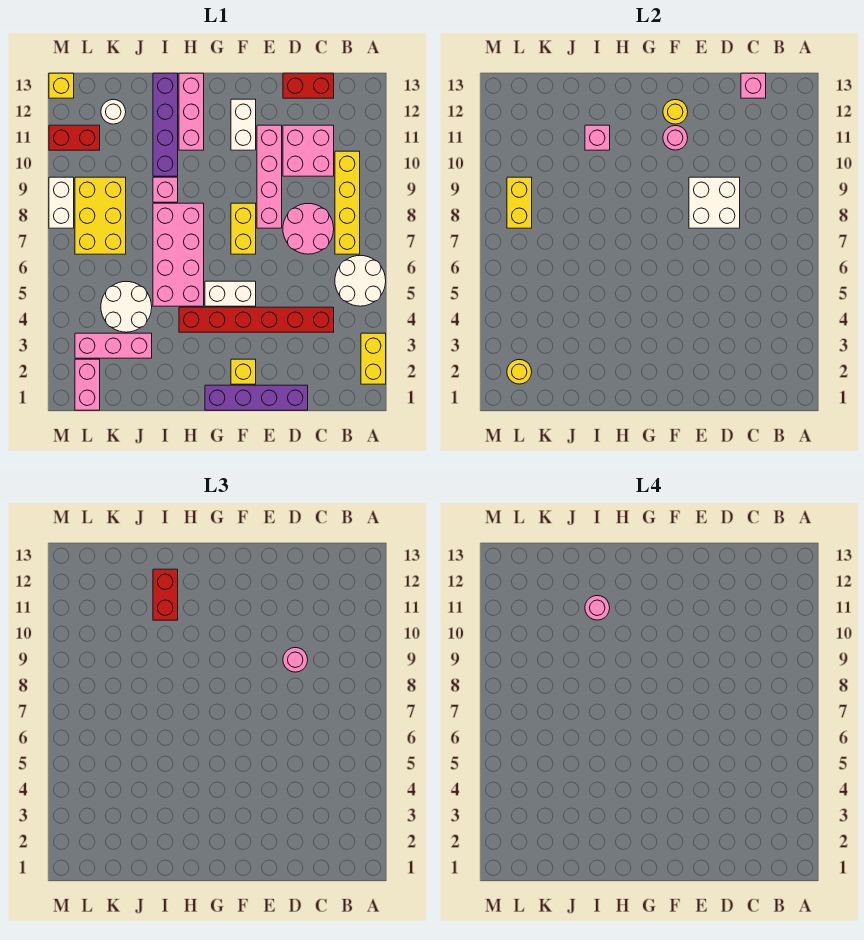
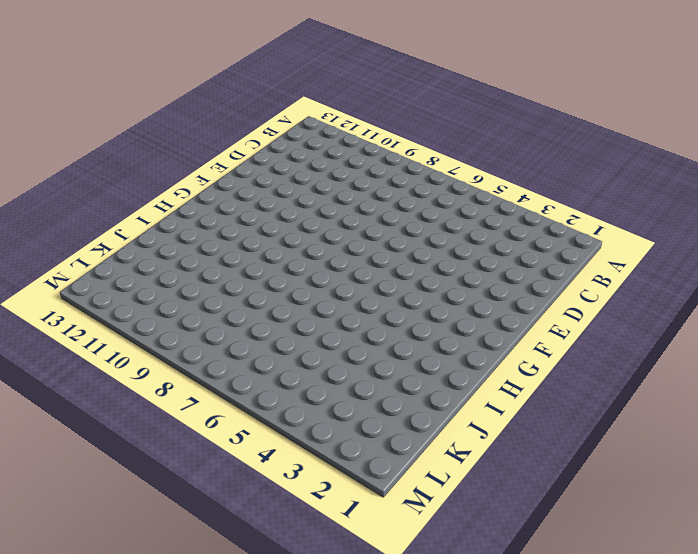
none -> yellow 1x2 brick [361,333,386,384]
none -> white 2x2 round brick [335,255,386,306]
none -> yellow 1x4 brick [335,151,360,254]
none -> red 1x6 brick [179,307,334,332]

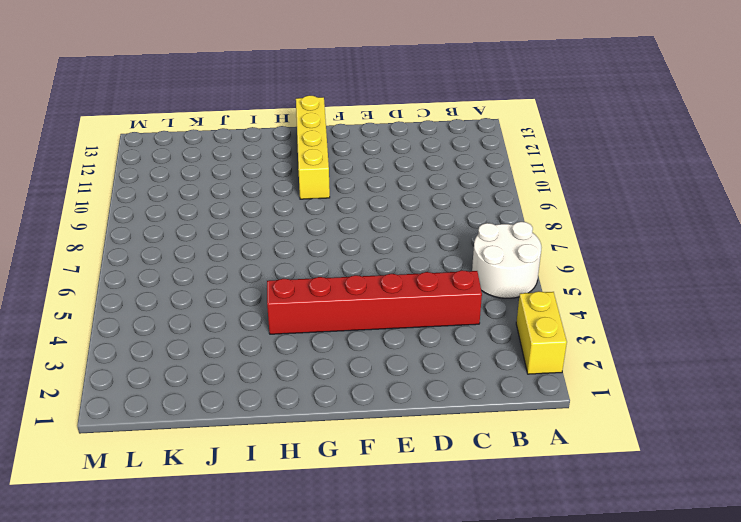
yellow 1x4 brick [296,95,330,199] -> yellow 1x4 brick moved to [335,151,360,254]
none -> pink 2x2 round brick [283,203,334,254]
none -> pink 2x2 brick [283,125,334,176]
none -> red 1x2 brick [283,73,334,98]
none -> purple 1x4 brick [205,385,308,410]

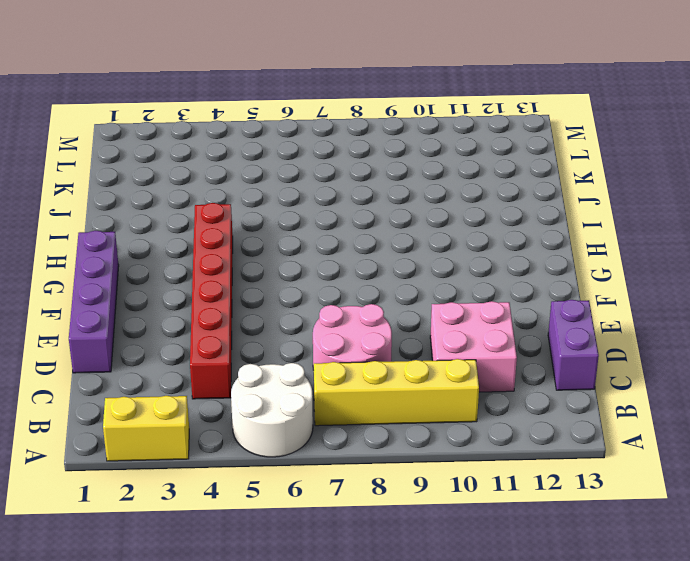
purple 1x2 brick [548,300,599,390] -> red 1x2 brick [283,73,334,98]
none -> pink 1x4 brick [257,125,282,228]
none -> yellow 1x1 brick [231,359,256,384]
none -> white 1x2 brick [205,281,256,306]
none -> yellow 1x2 brick [231,203,256,254]

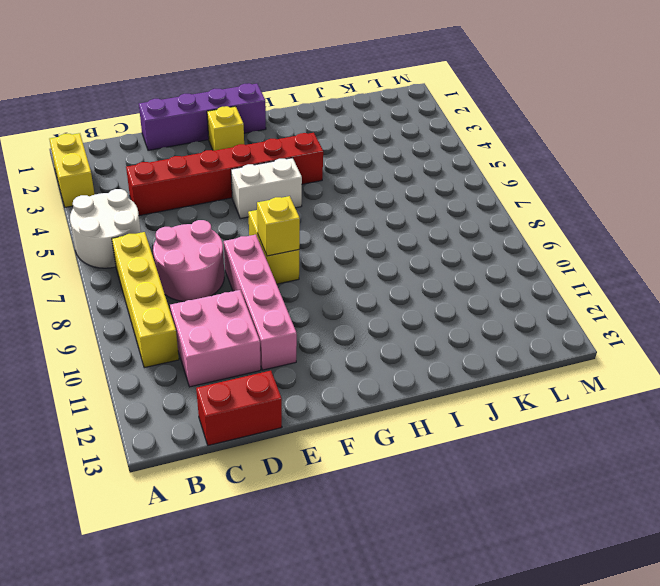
yellow 1x1 brick [257,196,300,256] -> yellow 1x1 brick moved to [49,73,74,98]
none -> white 1x2 brick [231,99,256,150]
none -> pink 2x4 brick [153,203,204,306]
none -> pink 1x3 brick [179,73,204,150]
none -> pink 1x1 brick [153,177,178,202]

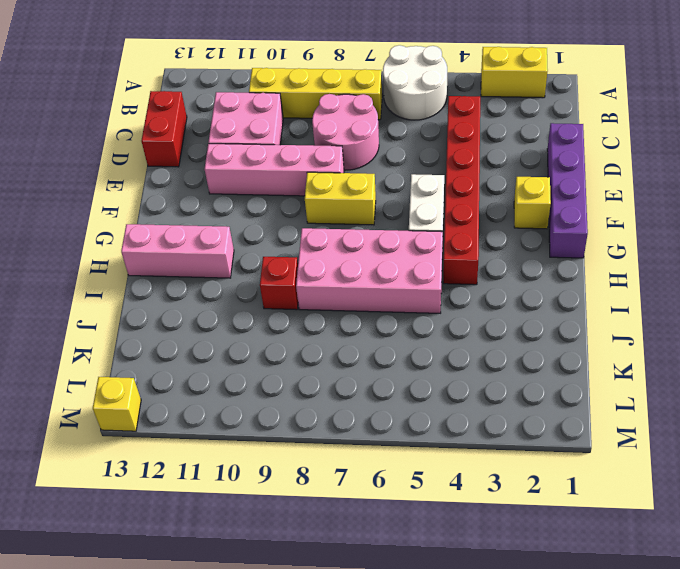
red 1x1 brick [260,257,298,310] -> pink 1x1 brick [153,177,178,202]
none -> white 1x2 brick [231,99,256,150]
none -> purple 1x4 brick [153,73,178,176]
none -> pink 1x3 brick [75,333,152,358]
none -> white 2x2 round brick [101,281,152,332]

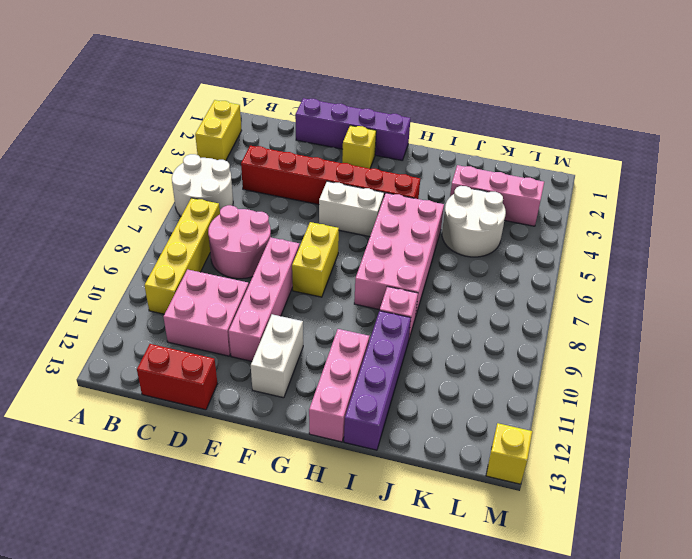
none -> yellow 2x3 brick [75,177,126,254]
none -> white 1x1 round brick [101,100,126,124]
none -> pink 1x2 brick [75,359,100,410]
none -> red 1x2 brick [49,125,100,150]

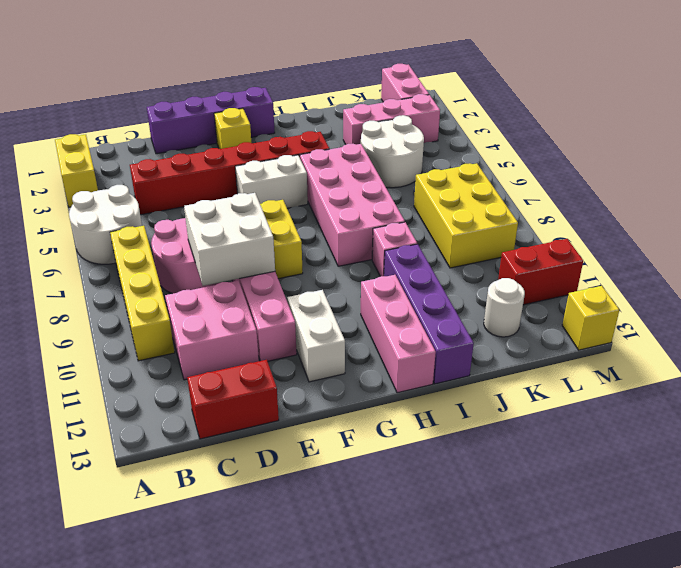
none -> white 1x2 brick [49,177,74,228]
none -> pink 1x1 brick [741,73,766,98]
none -> pink 1x1 round brick [663,126,688,150]
none -> yellow 1x1 round brick [663,100,688,124]

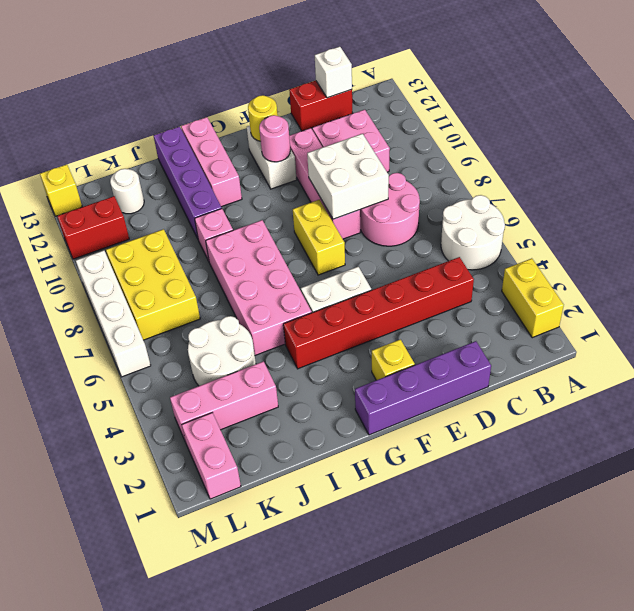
white 1x1 brick [315,47,352,98] -> pink 1x1 brick [741,73,766,98]
white 1x4 brick [76,250,151,377] -> white 1x2 brick [49,177,74,228]
none -> yellow 1x4 brick [335,151,360,254]
none -> pink 1x1 brick [585,125,610,150]
none -> yellow 1x1 round brick [507,360,532,384]
none -> yellow 1x2 brick [507,177,532,228]

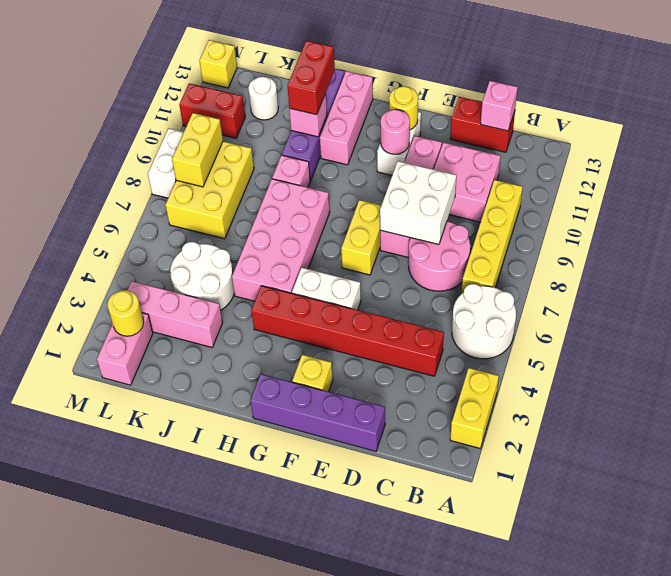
none -> pink 1x1 round brick [283,648,308,672]
none -> pink 1x1 round brick [585,596,610,620]

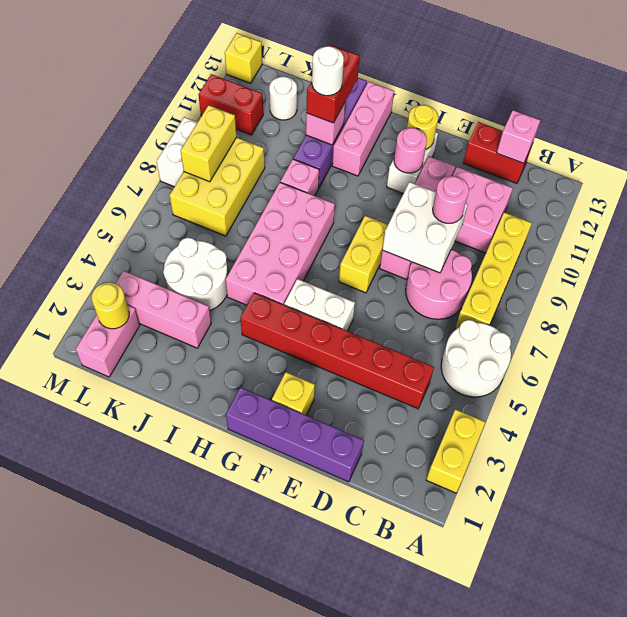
white 1x1 round brick [312,46,344,96] -> pink 1x1 round brick [585,596,610,620]

